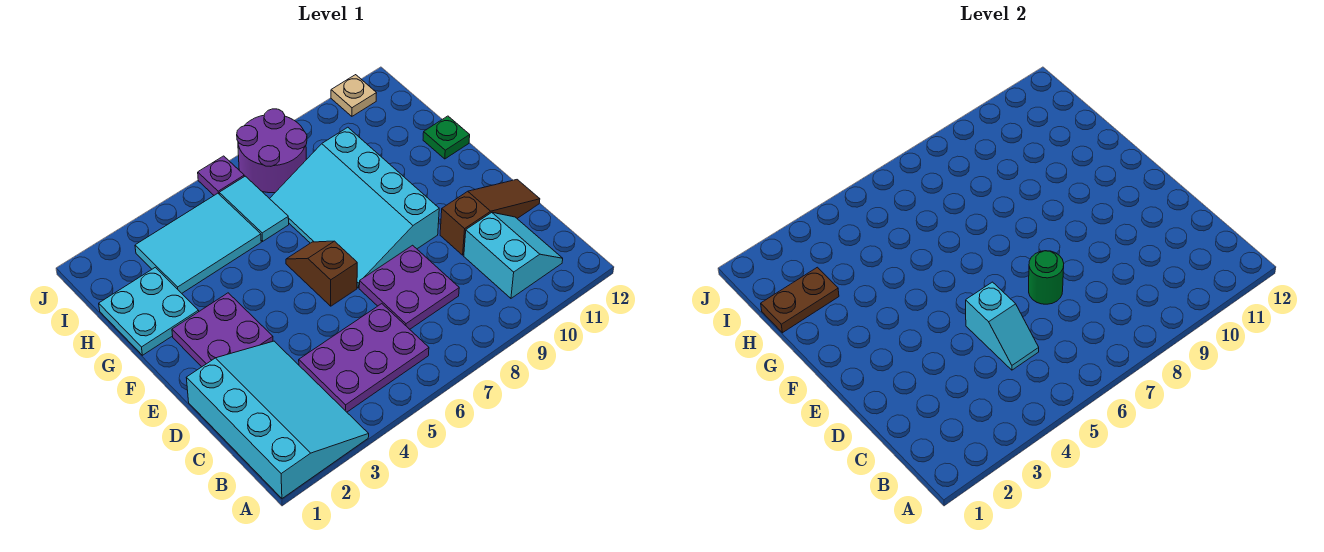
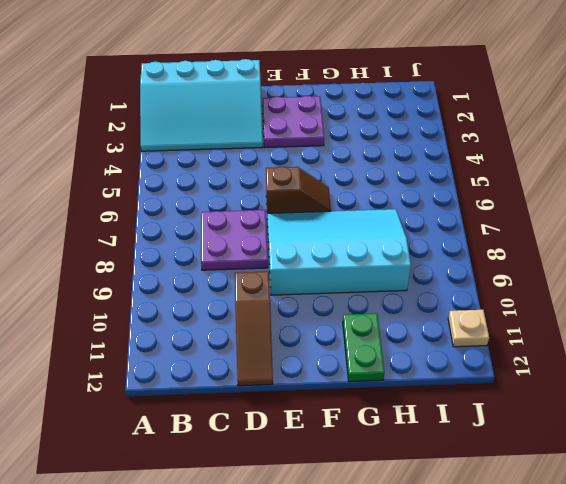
green 1x2 plate [343,313,385,382] -> green 1x1 plate [423,116,470,159]
none -> purple 2x3 plate [299,304,429,412]
none -> cyan 2x2 slope [464,212,563,298]
none -> cyan 2x2 plate [99,267,199,355]

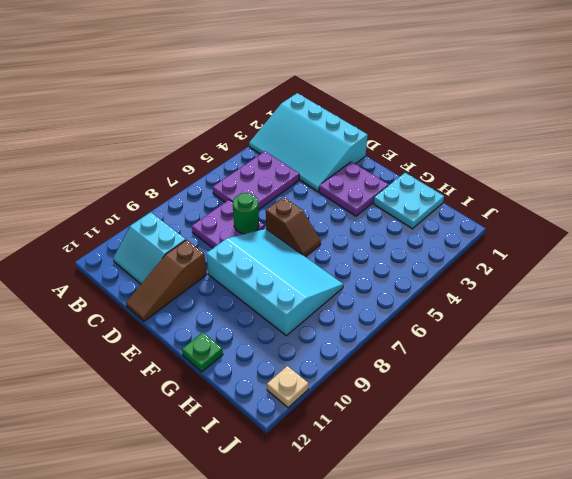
none -> cyan 2x3 tile [135,193,261,293]
none -> cyan 1x2 tile [219,176,289,241]
none -> purple 2x2 round brick [237,109,307,193]

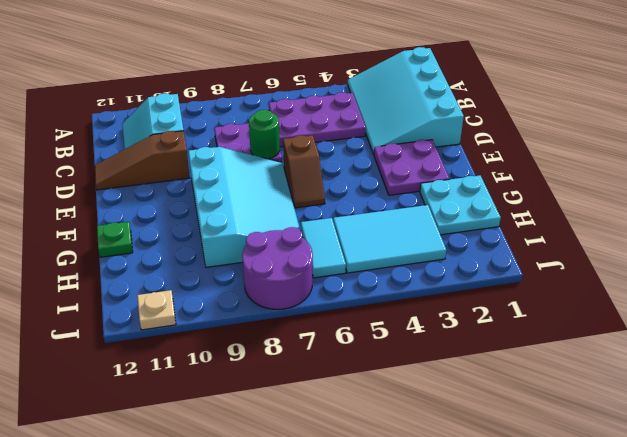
none -> purple 1x1 plate [198,156,244,195]
none -> cyan 1x2 slope [966,282,1039,370]
none -> brown 1x2 plate [761,267,839,333]

